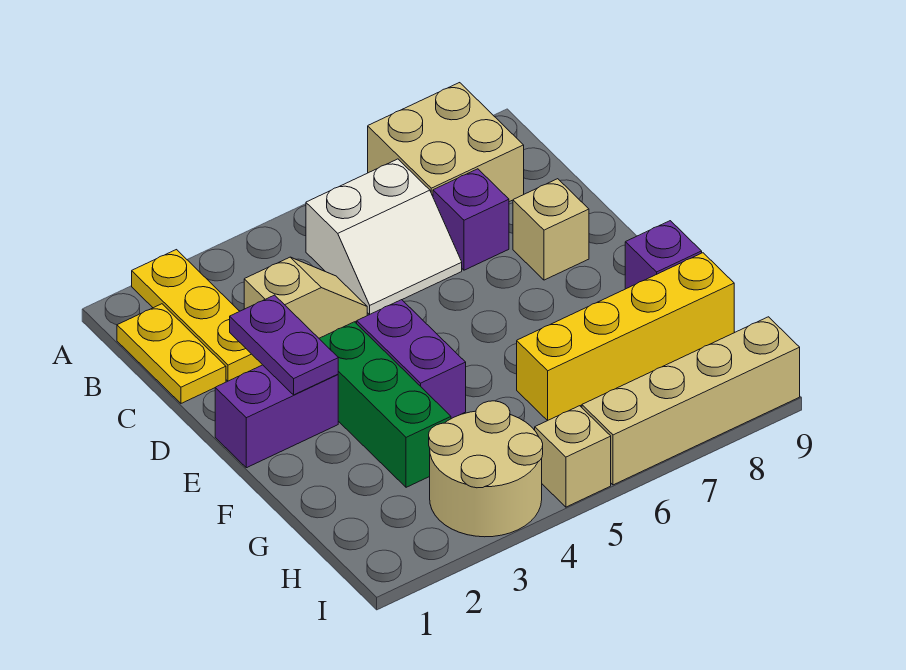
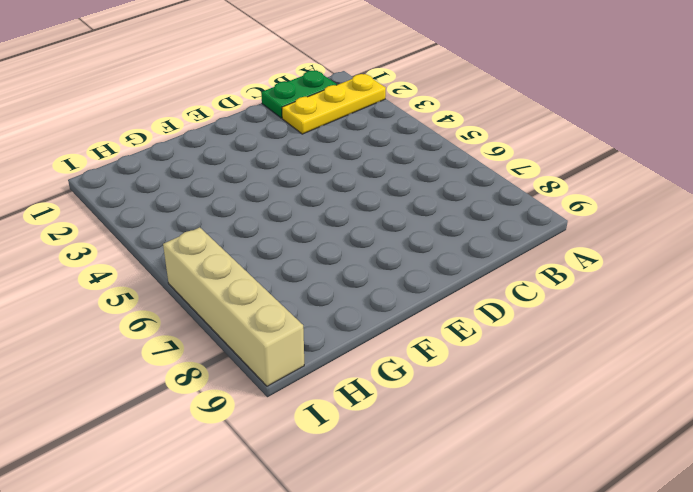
green 1x2 plate [261,70,337,118] -> yellow 1x2 plate [117,304,226,403]
none -> tan 2x2 brick [368,83,524,202]
none -> white 2x2 slope [306,159,462,315]
none -> tan 1x2 slope [244,257,367,338]

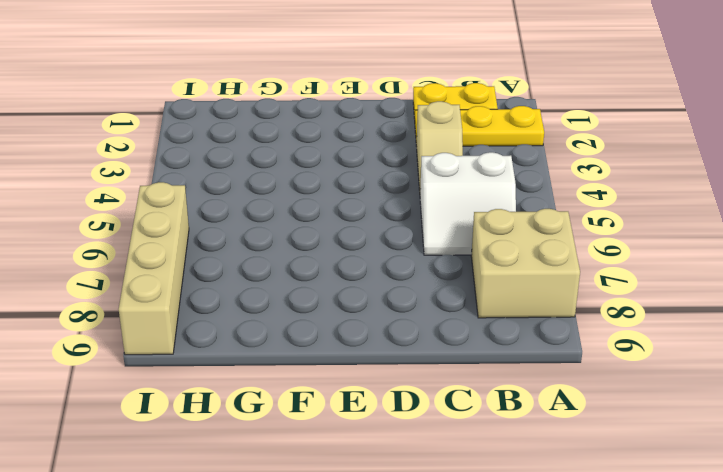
white 2x2 slope [420,152,516,255] -> white 2x2 slope turned to [306,159,462,315]
none -> purple 1x1 brick [433,169,509,270]
none -> tan 1x1 brick [513,179,589,280]
none -> purple 1x2 brick [215,365,338,468]

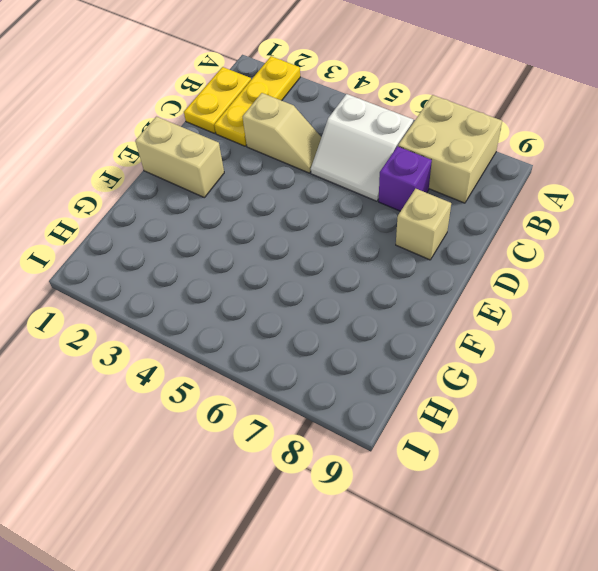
tan 1x2 brick [135,117,224,198] -> purple 1x2 brick [215,365,338,468]
none -> green 1x3 brick [319,322,451,487]
none -> purple 1x2 brick [357,300,466,419]
none -> purple 1x1 brick [625,221,702,289]

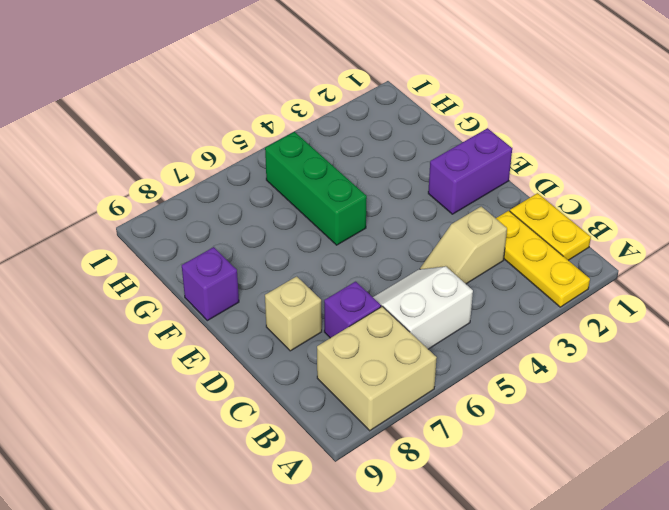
green 1x3 brick [265,132,367,245] -> green 1x3 brick moved to [319,322,451,487]
none -> purple 1x2 brick [357,300,466,419]
none -> yellow 1x4 brick [517,253,734,421]
none -> tan 2x2 round brick [429,401,543,537]

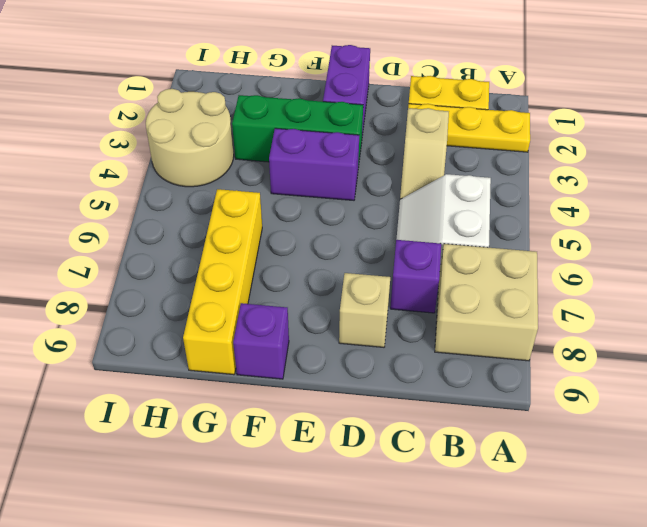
none -> tan 1x1 brick [535,406,611,507]
none -> tan 1x4 brick [582,317,800,485]
none -> purple 1x2 plate [230,295,338,395]

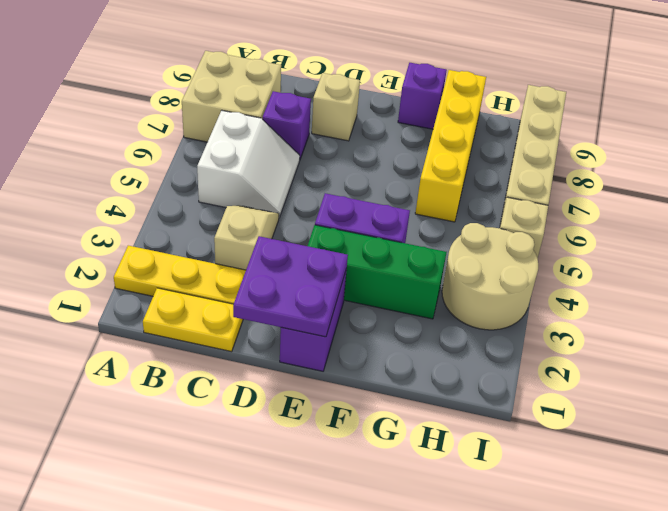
purple 2x2 plate [233,236,348,337] -> purple 1x2 plate [230,295,338,395]

